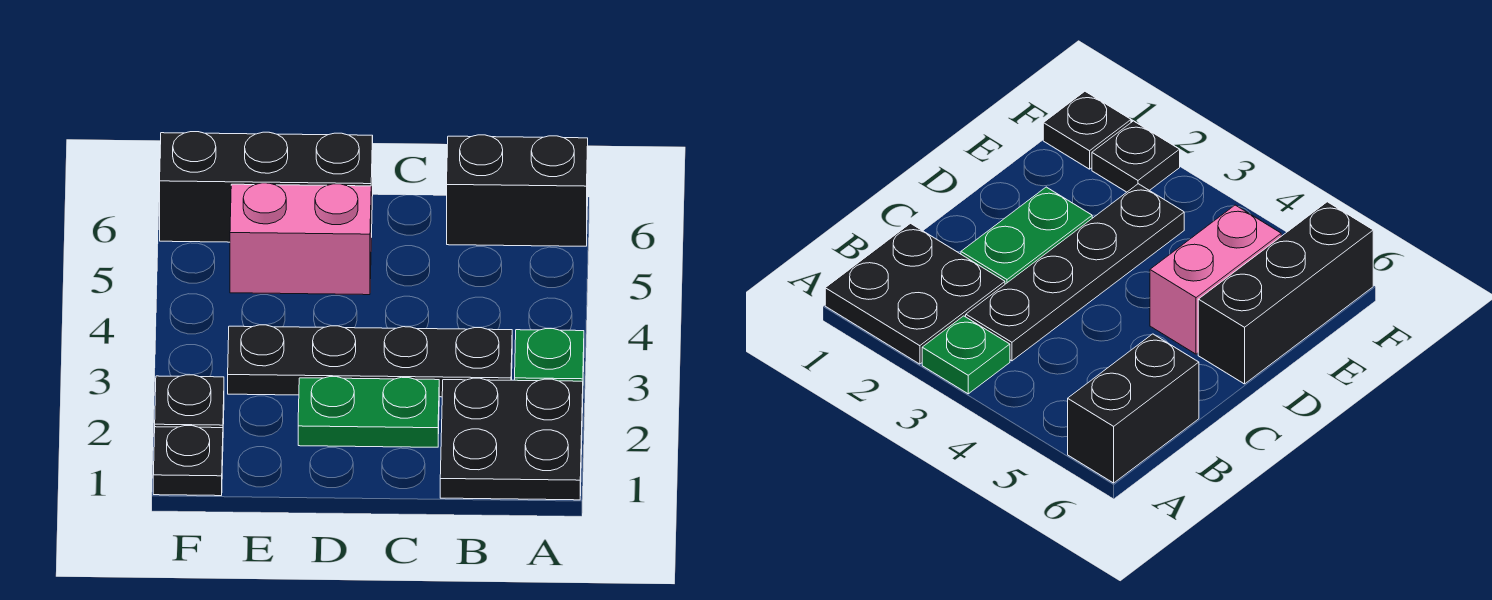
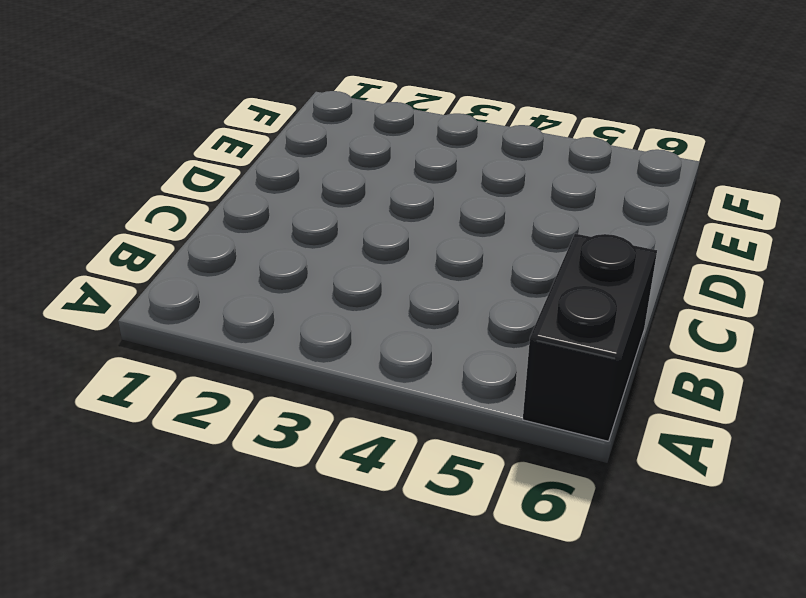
none -> black 2x2 plate [440,378,583,500]
none -> green 1x1 plate [515,329,584,382]

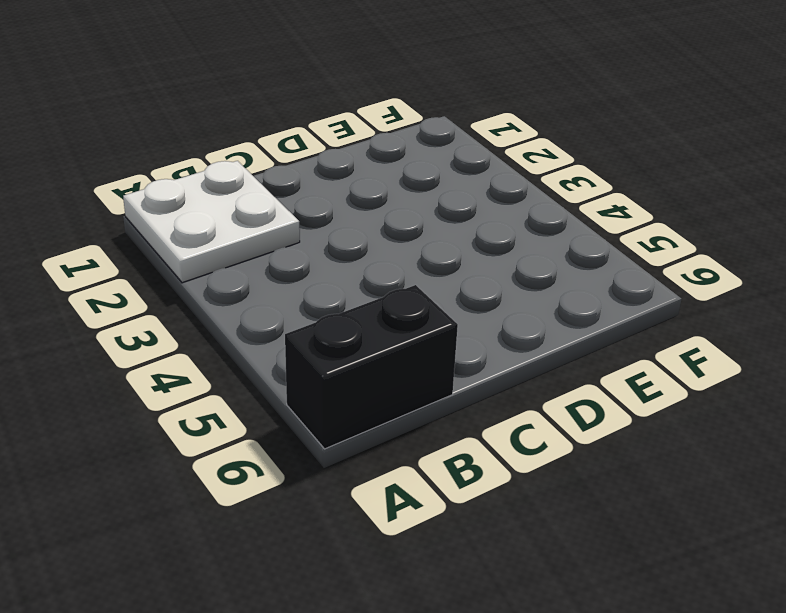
white 2x2 plate [123,161,300,283] -> black 2x2 plate [440,378,583,500]
none -> green 1x1 plate [515,329,584,382]
none -> black 1x4 plate [228,325,512,397]

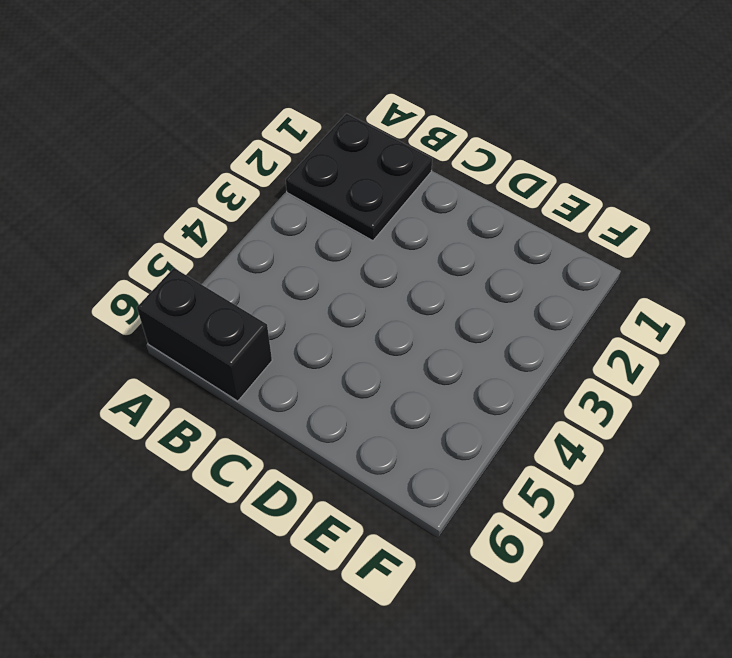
none -> green 1x1 plate [515,329,584,382]
none -> black 1x4 plate [228,325,512,397]

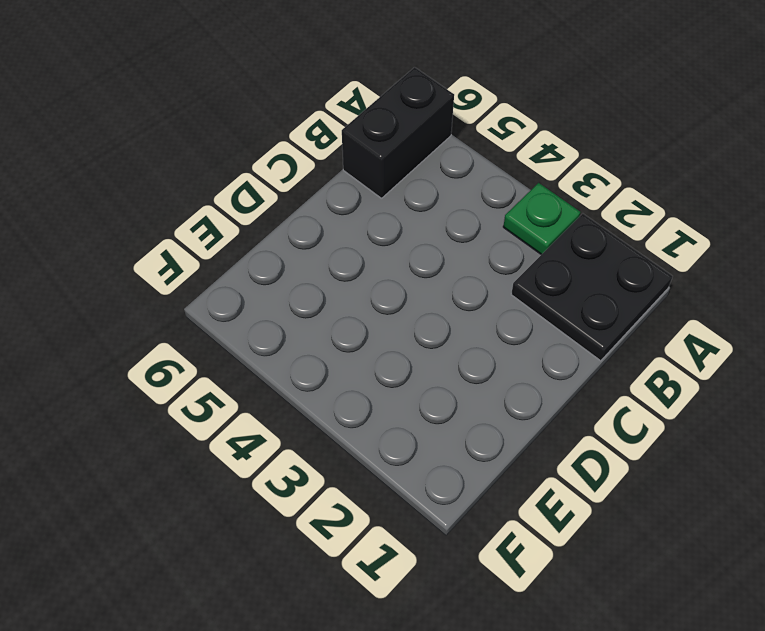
none -> black 1x4 plate [228,325,512,397]
none -> green 1x2 plate [298,377,439,447]

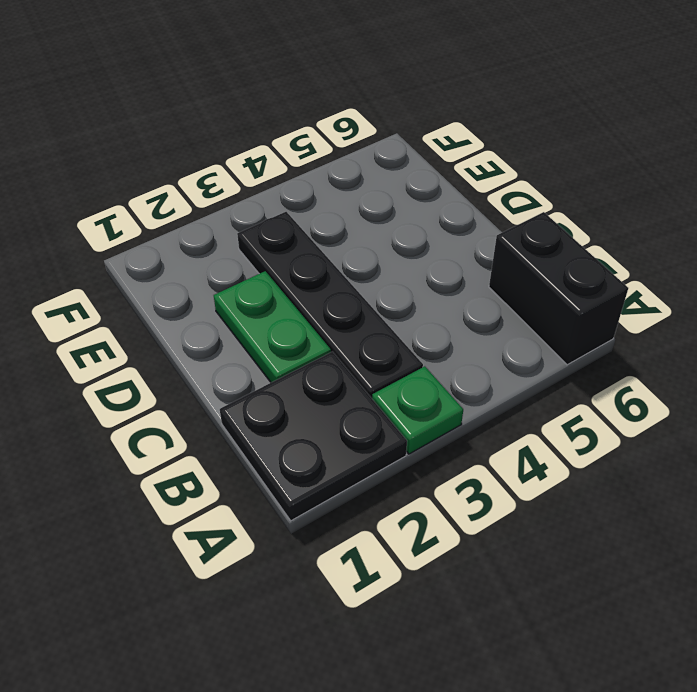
none -> pink 1x2 brick [230,183,371,295]
none -> black 1x3 brick [160,132,373,242]

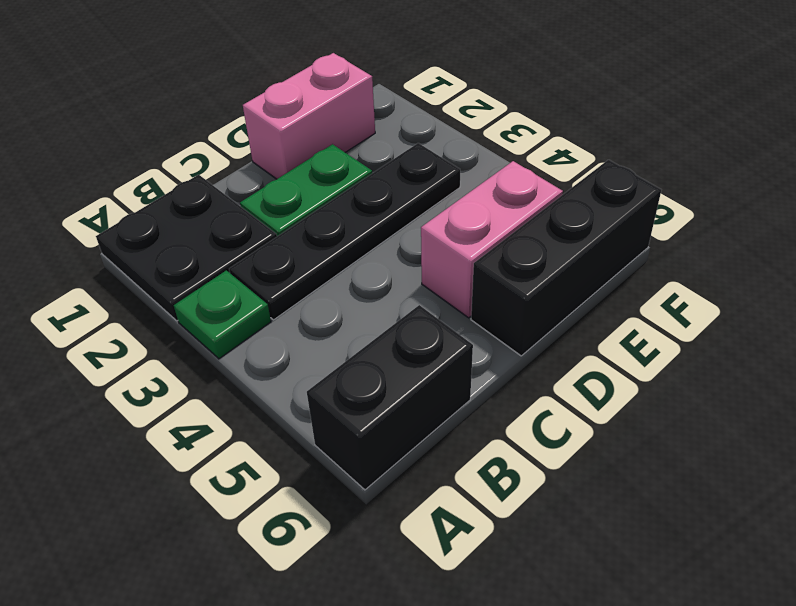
pink 1x2 brick [243,53,375,179] -> none
none -> black 1x1 plate [153,426,223,496]
none -> black 1x1 plate [155,375,224,428]

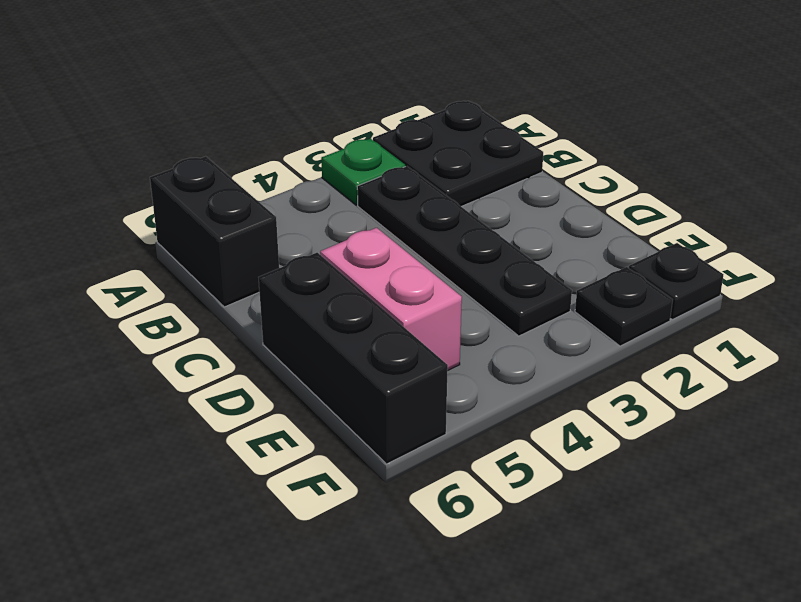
none -> green 1x2 plate [298,377,439,447]

